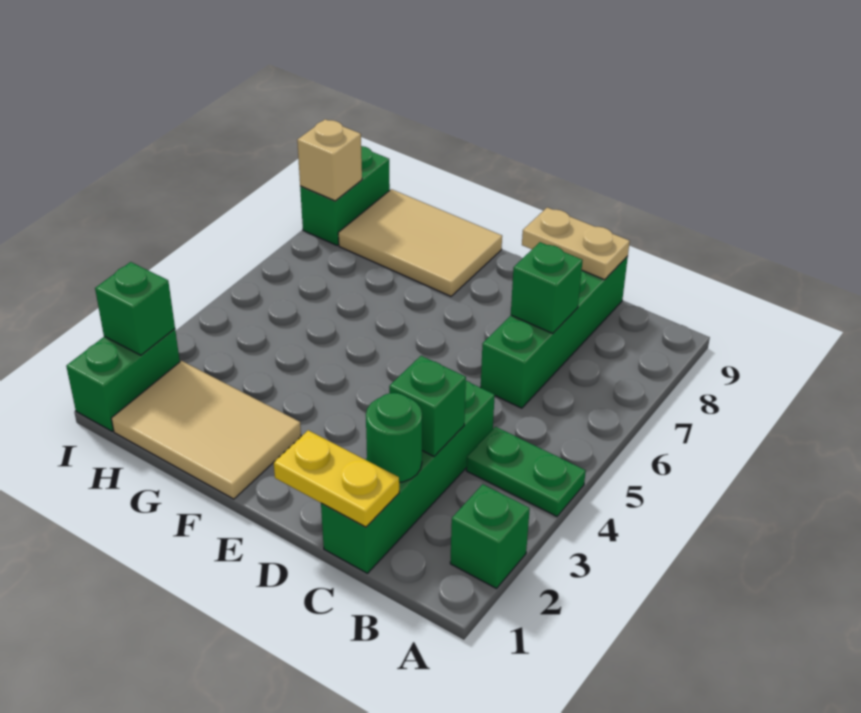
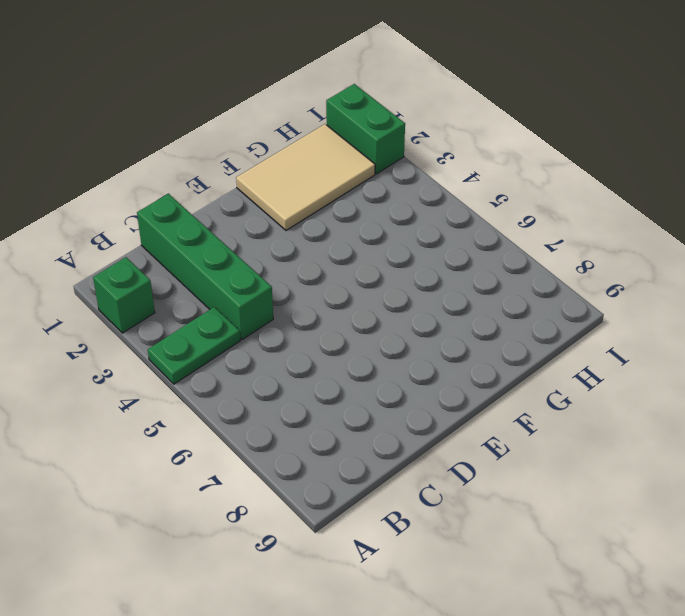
none -> green 1x4 brick [481,256,628,408]
none -> tan 2x3 tile [338,189,502,296]
none -> green 1x2 brick [300,146,390,245]

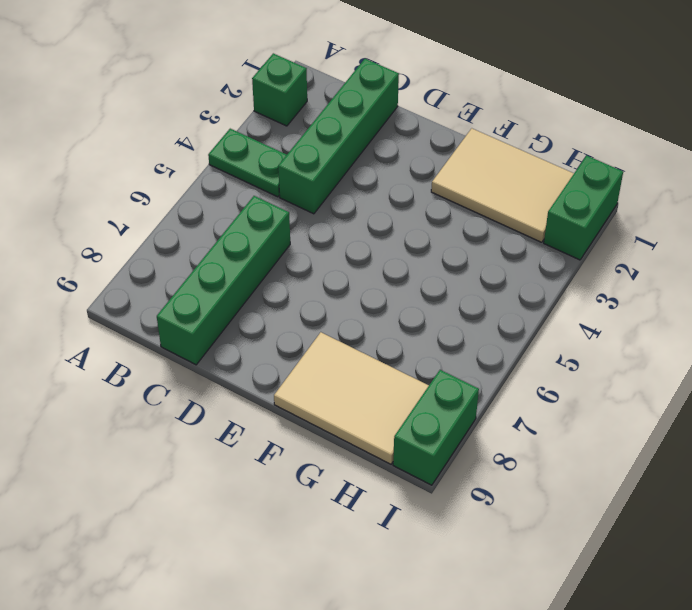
none -> yellow 1x2 plate [274,430,399,527]
none -> green 1x1 round brick [366,393,422,482]
none -> green 1x1 brick [389,356,466,456]

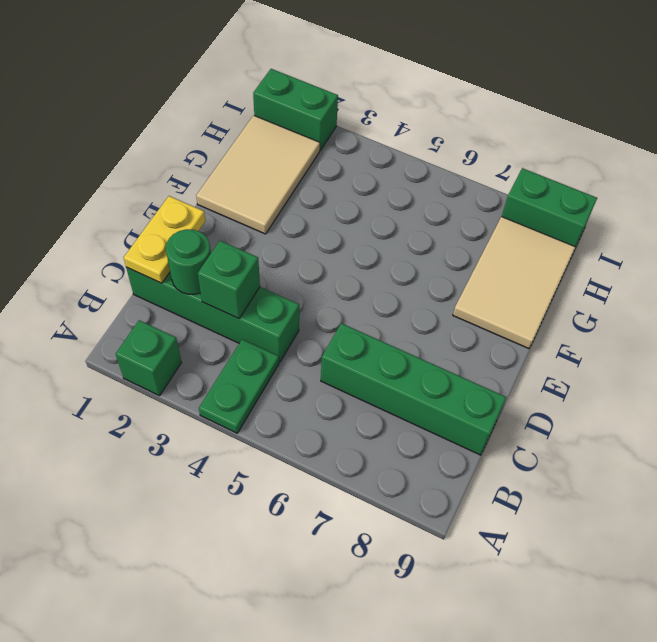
none -> green 1x1 brick [511,242,583,333]
none -> tan 1x2 plate [522,207,630,280]
none -> green 1x1 brick [95,262,175,355]

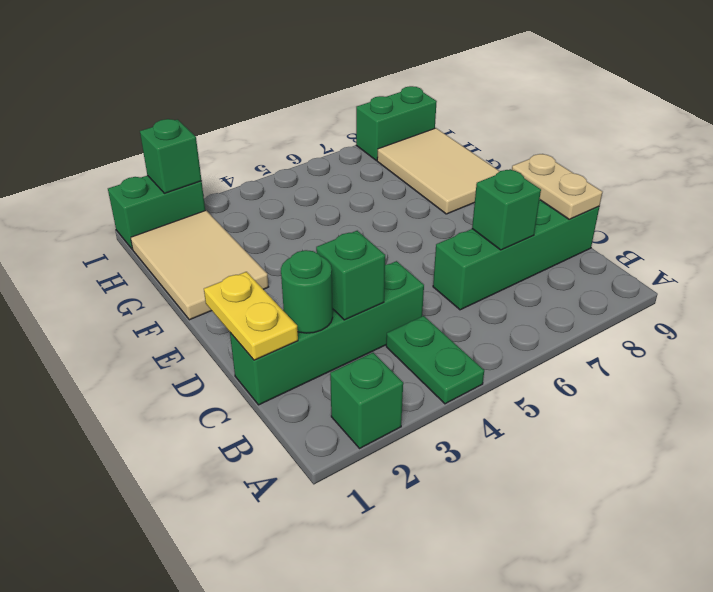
none -> tan 1x1 brick [297,119,362,201]

